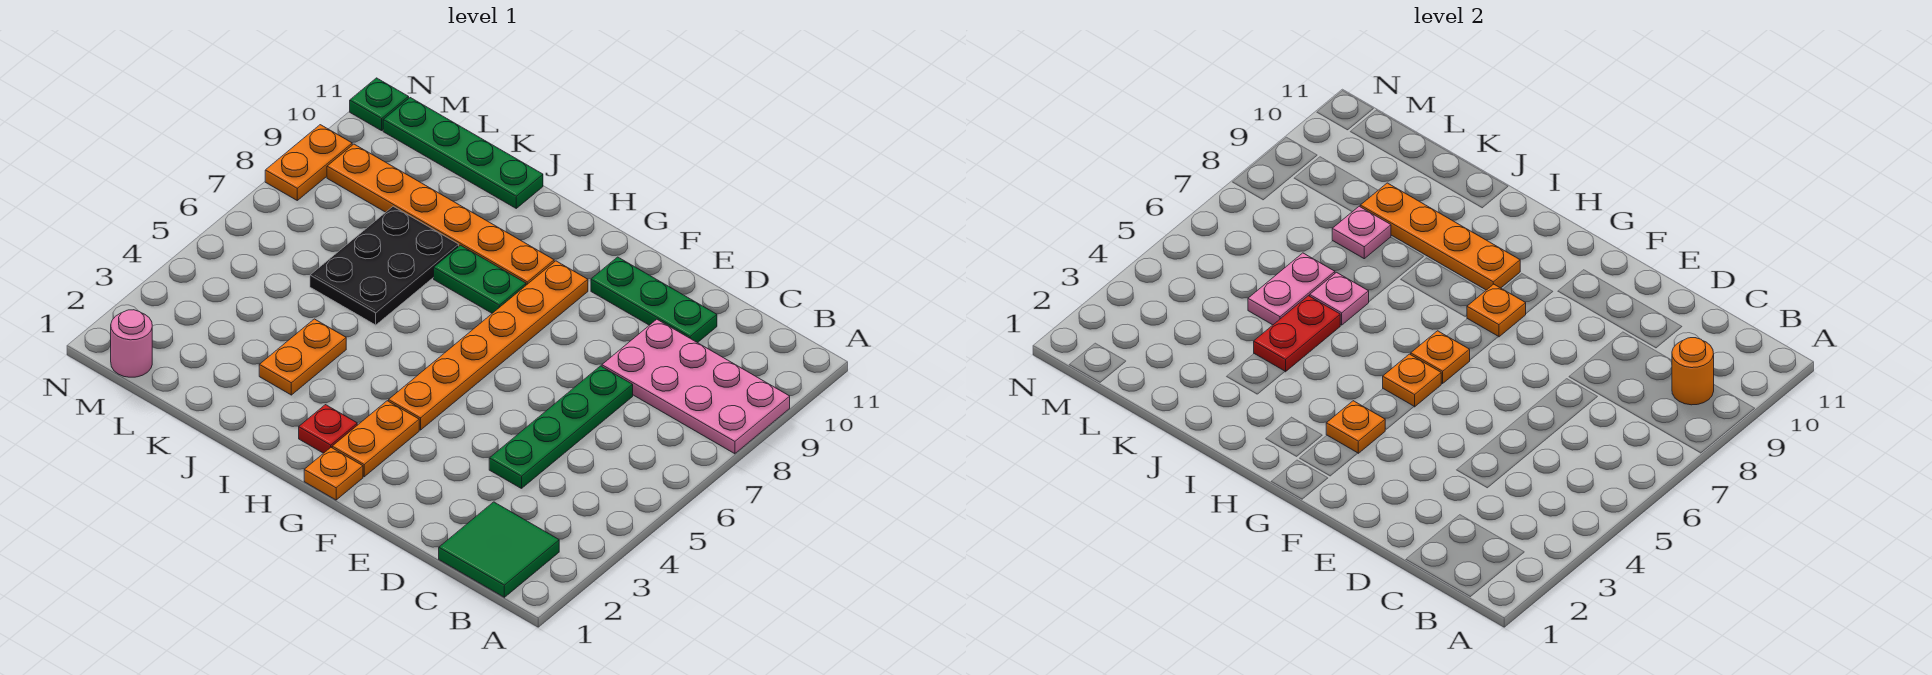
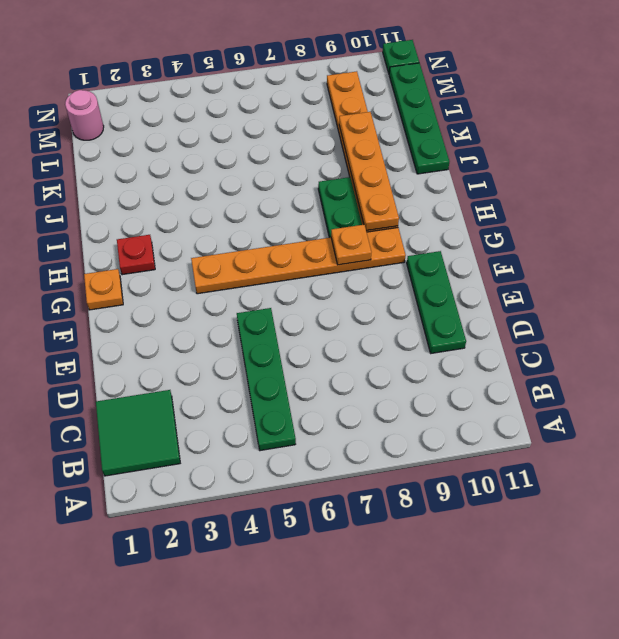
green 1x4 plate [237,308,296,451] -> green 1x4 plate turned to [489,366,633,489]
none -> pink 2x4 plate [602,319,790,454]
none -> orange 1x2 plate [332,401,419,477]
none -> orange 1x2 plate [259,319,346,395]

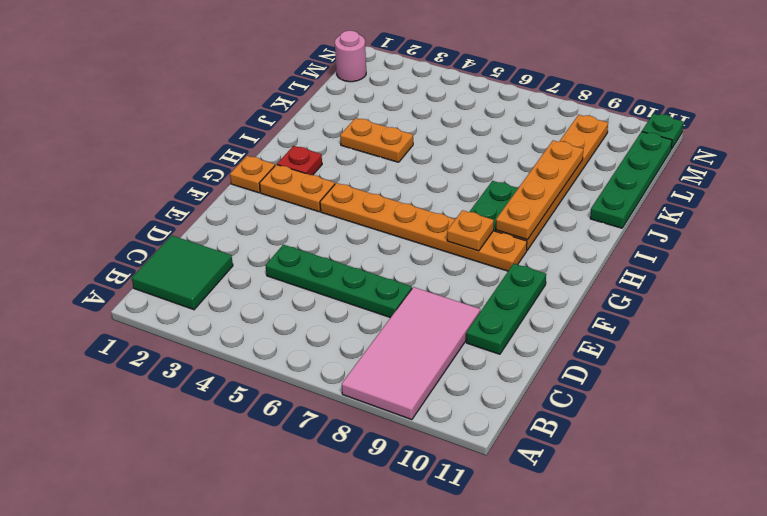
pink 2x4 tile [342,287,480,420] -> pink 2x4 plate [602,319,790,454]
none -> black 2x3 plate [310,206,459,325]
none -> orange 1x2 plate [265,125,352,200]
none -> orange 1x1 round brick [1672,338,1714,405]

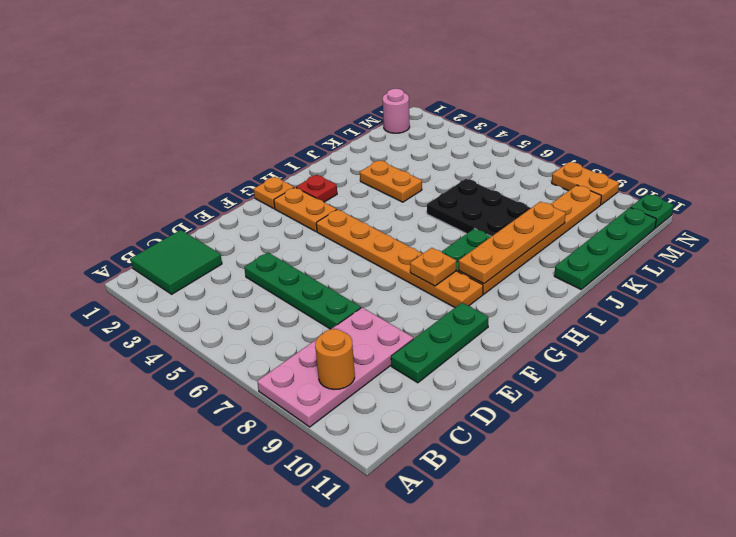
none -> orange 1x1 plate [1326,401,1385,453]
none -> orange 1x1 plate [1383,354,1441,407]
none -> orange 1x1 plate [1411,331,1470,383]

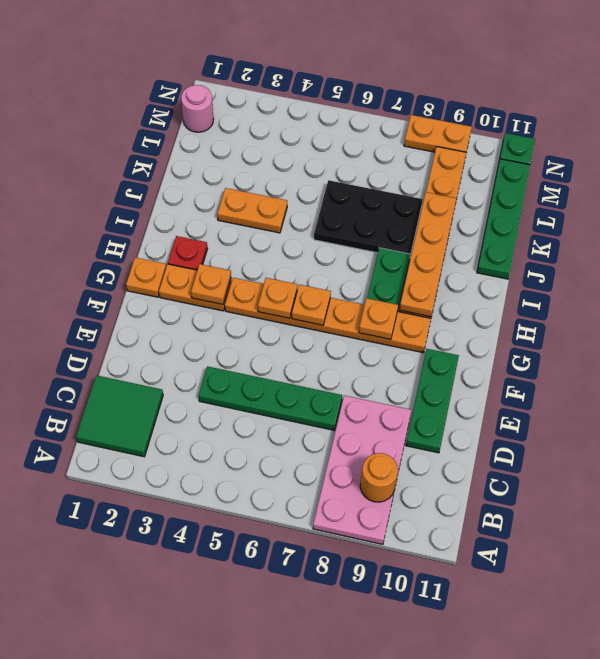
none -> red 1x2 plate [1254,296,1340,372]
none -> pink 1x1 plate [1310,272,1369,325]
none -> pink 1x2 plate [1248,253,1335,325]

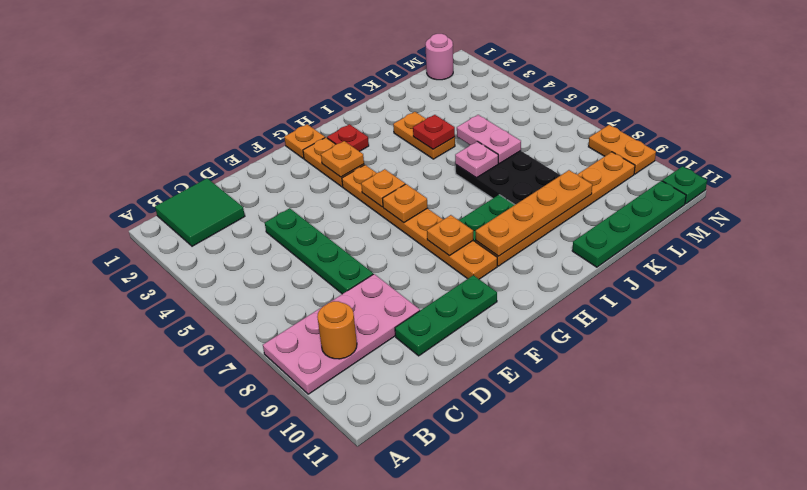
red 1x1 plate [413,115,455,149] -> red 1x2 plate [1254,296,1340,372]
none -> pink 1x1 plate [1332,206,1391,259]

